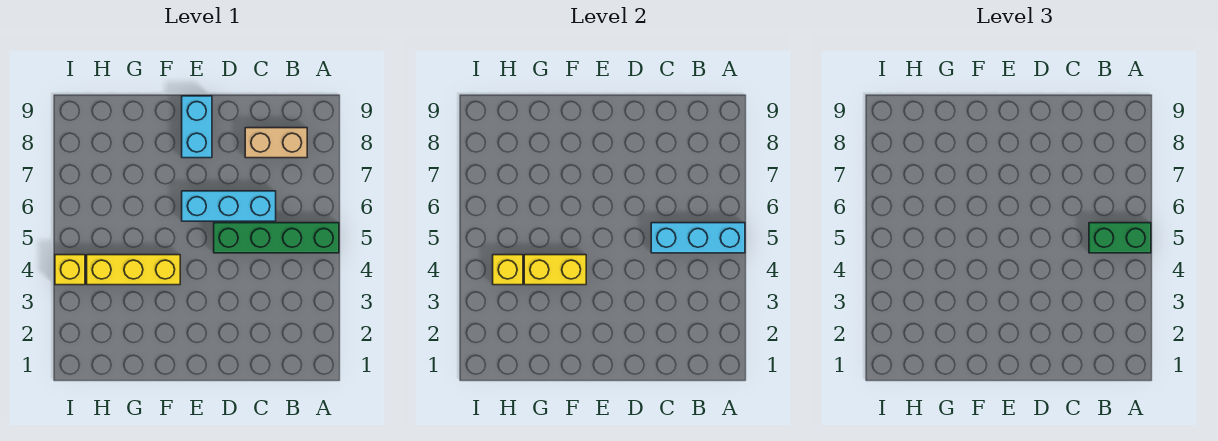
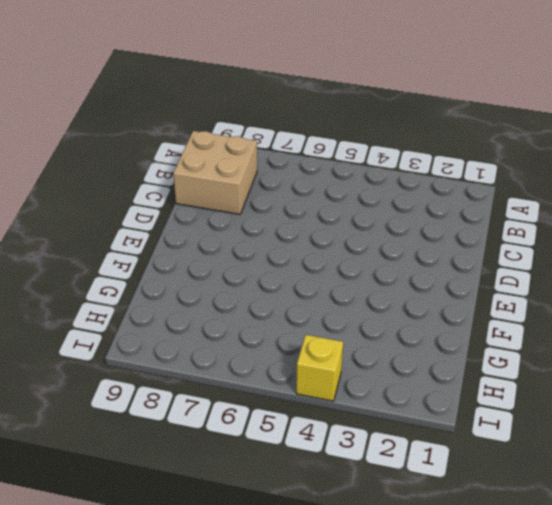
tan 2x2 brick [173,131,257,214] -> tan 1x2 brick [245,128,307,158]
none -> green 1x4 brick [214,223,339,253]
none -> cyan 1x3 brick [182,191,276,221]

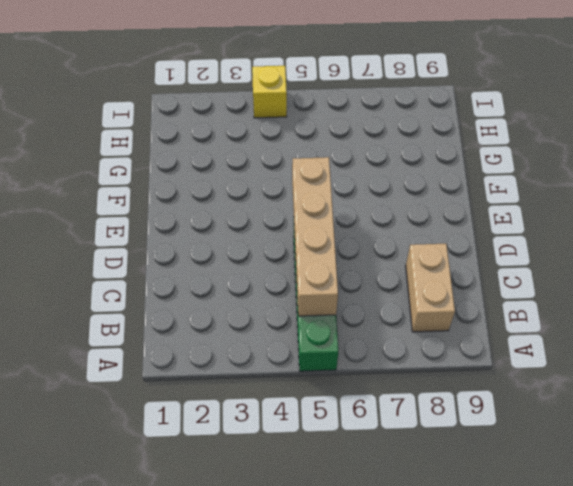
tan 1x4 brick [292,157,338,316] -> cyan 1x3 brick [651,223,745,253]
none -> cyan 1x3 brick [182,191,276,221]
none -> cyan 1x2 brick [182,96,212,158]

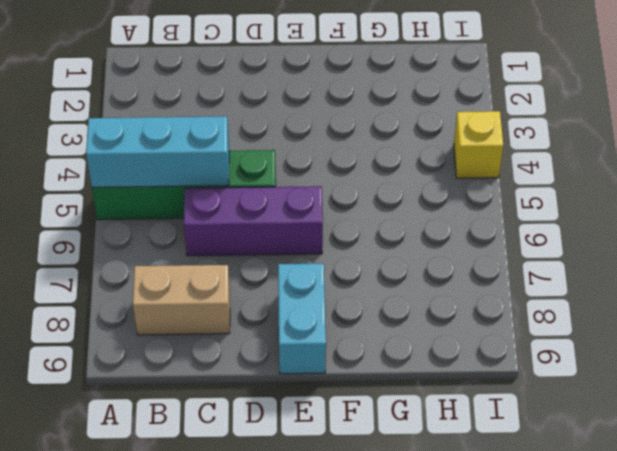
purple 1x3 brick [184,186,323,256] -> cyan 1x3 brick [182,191,276,221]
none -> yellow 1x3 brick [87,255,180,285]
none -> yellow 1x2 brick [524,255,586,285]

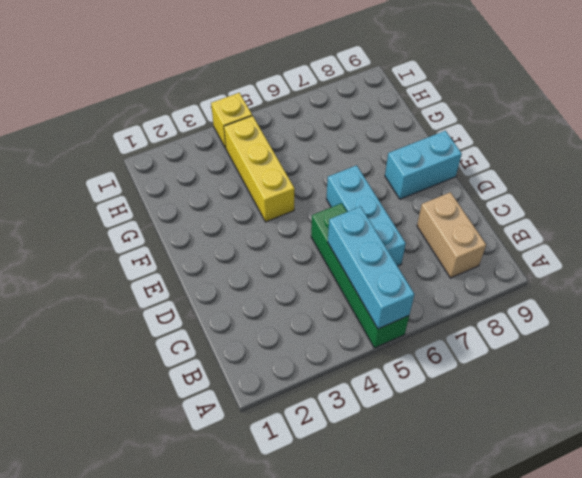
none -> yellow 1x2 brick [524,255,586,285]
none -> yellow 1x1 brick [493,255,523,285]

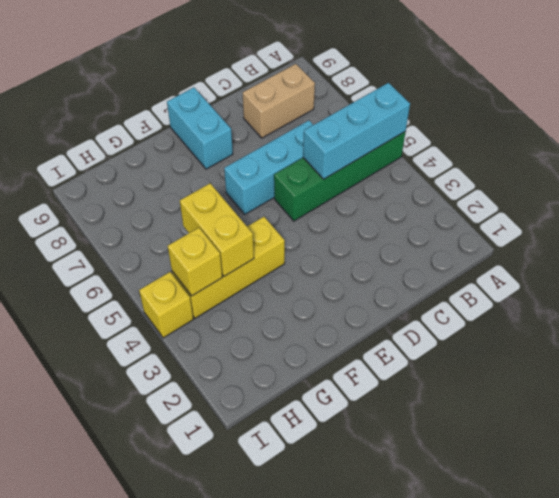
yellow 1x2 brick [180,183,254,276] -> yellow 1x2 brick turned to [524,255,586,285]
none -> green 1x2 brick [1089,223,1151,253]

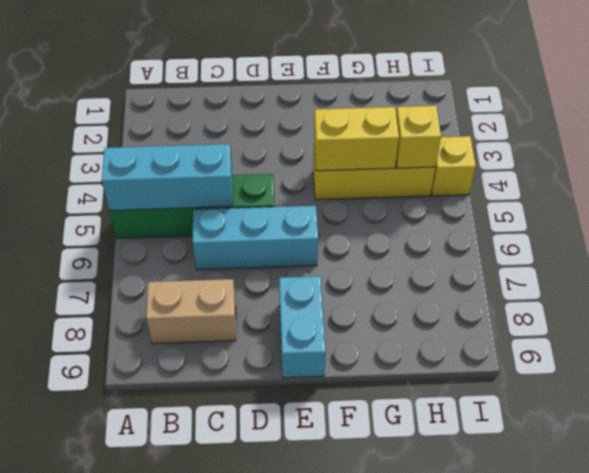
none -> green 1x2 brick [1089,223,1151,253]

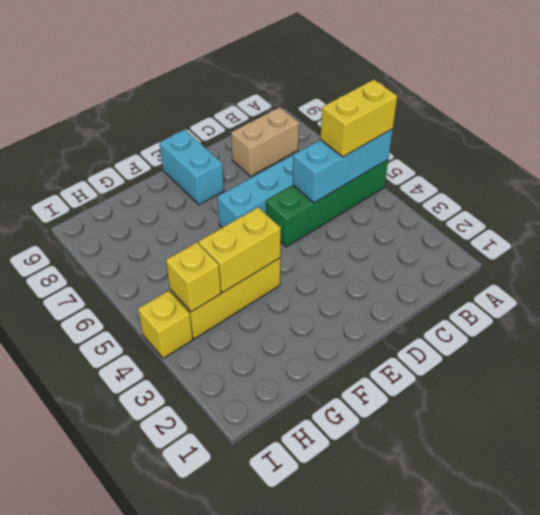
yellow 1x2 brick [320,80,397,157] -> green 1x2 brick [1089,223,1151,253]

